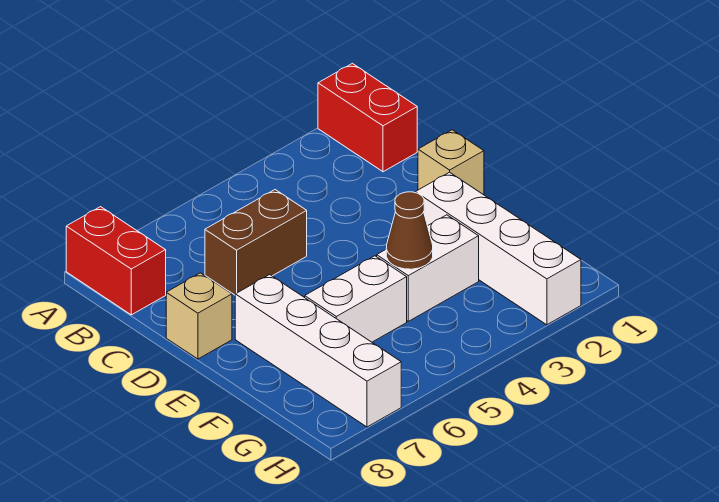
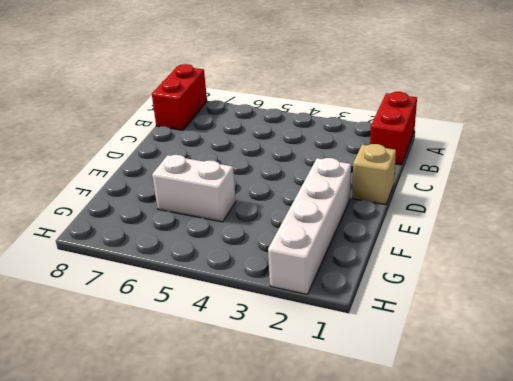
none -> brown 1x2 brick [205,190,307,295]
none -> tan 1x1 brick [166,273,232,359]

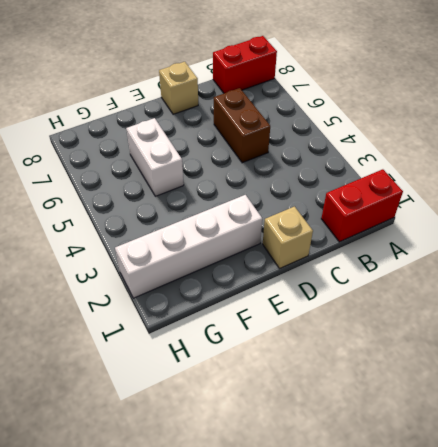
none -> white 1x4 brick [235,275,401,427]
none -> white 1x2 brick [377,215,479,321]

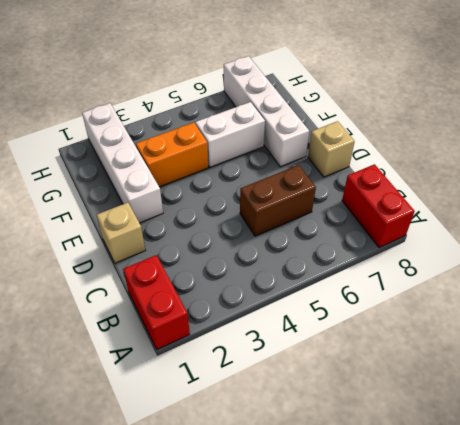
orange 1x2 brick [136,123,208,187] -> white 1x2 brick [377,215,479,321]
none -> brown 1x1 cone [386,192,433,269]

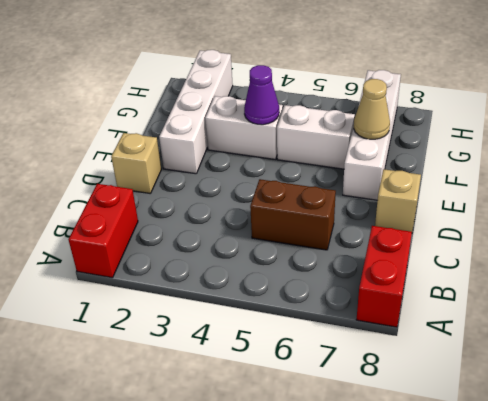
purple 1x1 cone [244,65,279,125] -> brown 1x1 cone [386,192,433,269]
tan 1x1 cone [354,79,390,139] -> none

